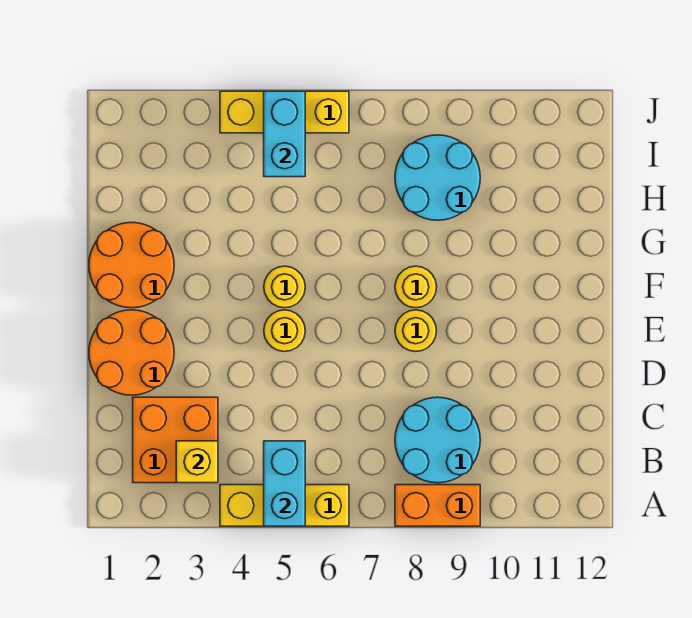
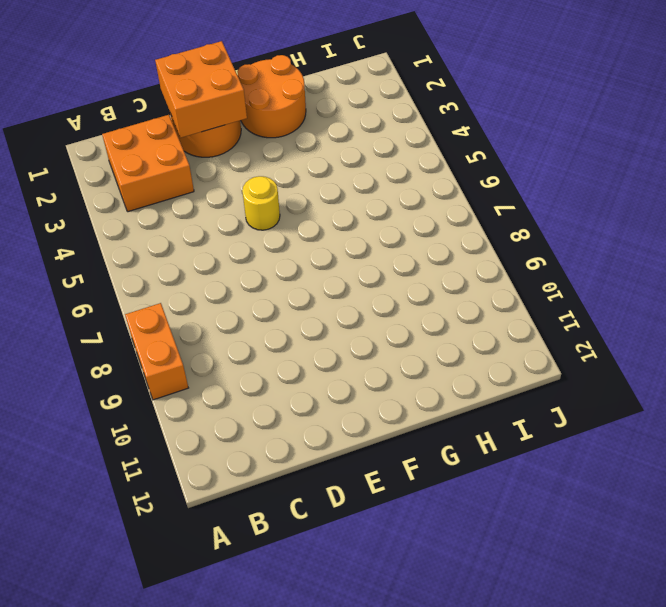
orange 2x2 brick [155,41,247,138] -> none
none -> yellow 1x3 brick [220,485,349,526]
none -> cyan 2x2 round brick [395,397,480,483]
none -> yellow 1x1 round brick [395,310,437,352]

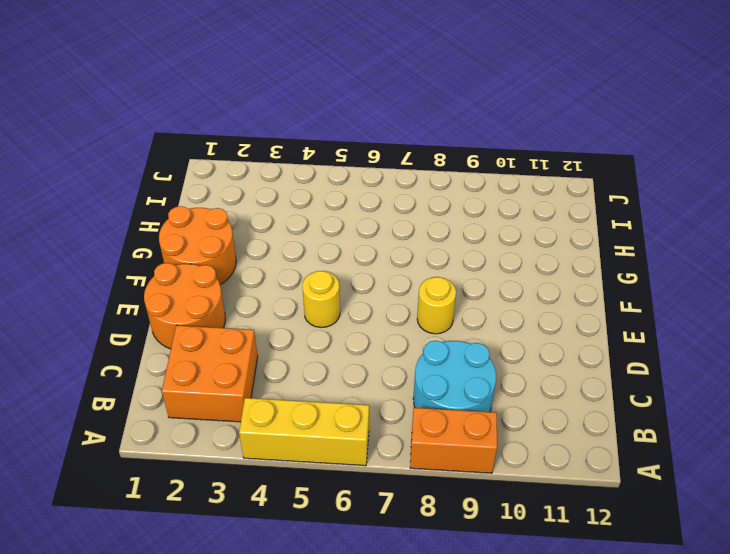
none -> yellow 1x1 round brick [264,266,305,308]
none -> yellow 1x1 round brick [395,266,437,308]
none -> cyan 2x2 round brick [395,135,480,220]

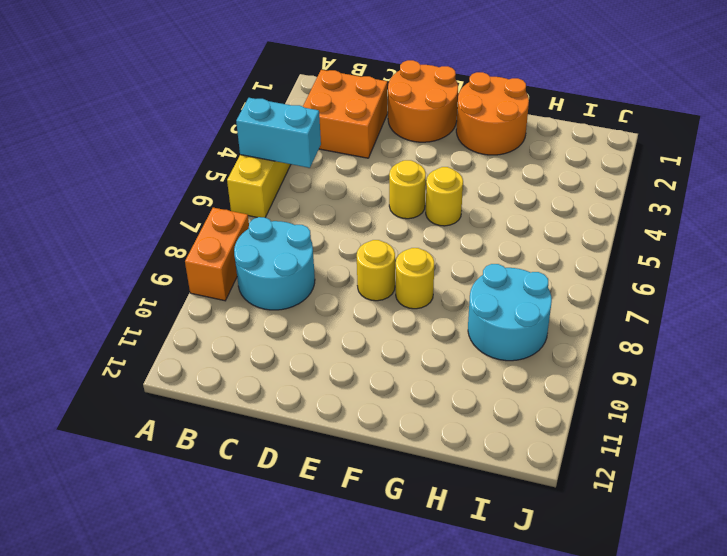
none -> yellow 1x3 brick [220,91,349,133]
none -> yellow 1x1 brick [176,441,218,483]
none -> cyan 1x2 brick [264,91,305,177]

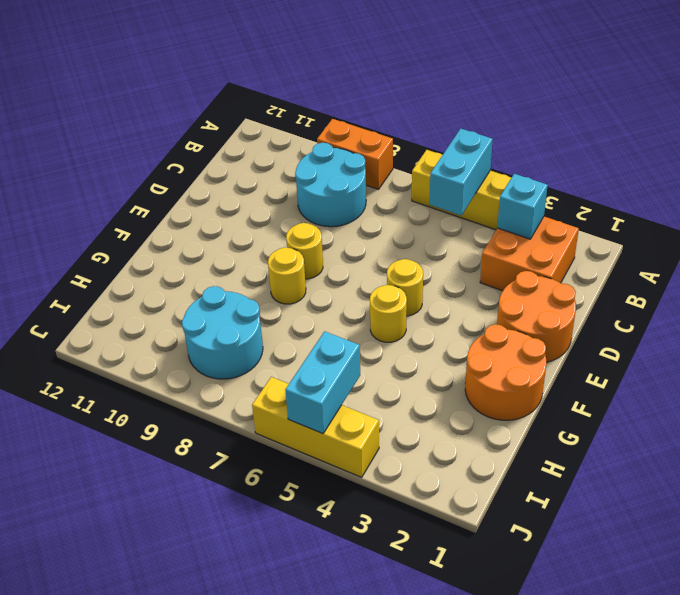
cyan 1x1 brick [497,174,548,239] -> yellow 1x1 brick [176,441,218,483]

